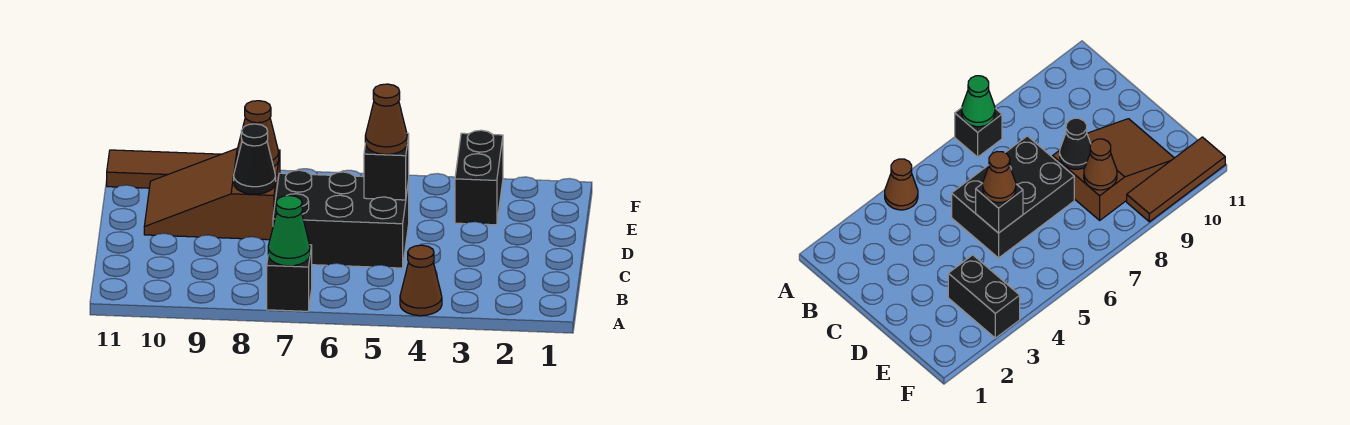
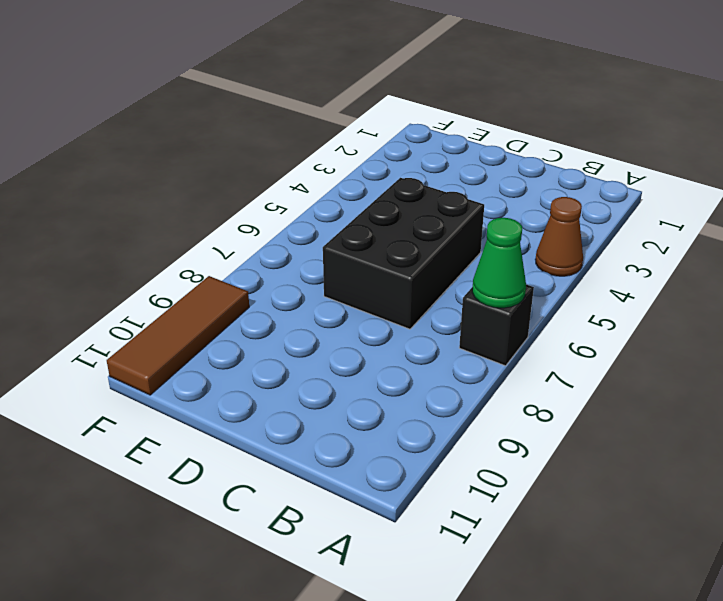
none -> brown 2x3 slope [144,149,280,240]
none -> black 1x2 brick [455,130,503,225]

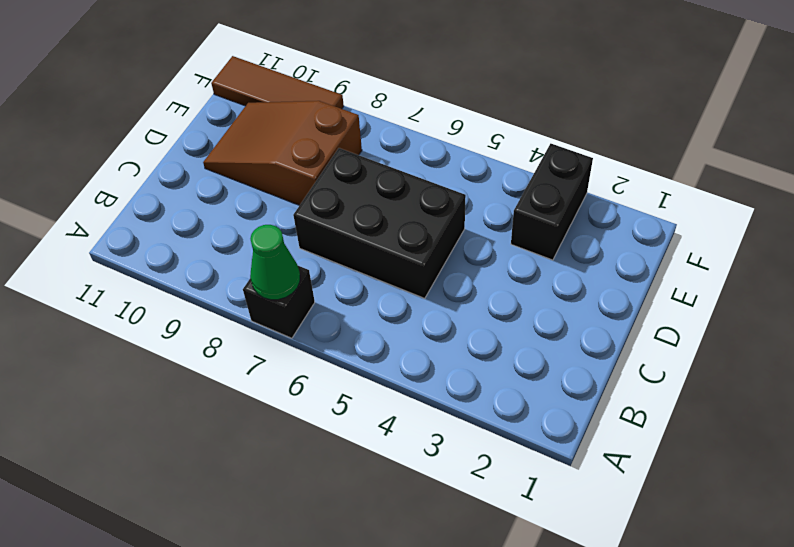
none -> brown 1x1 cone [400,245,442,316]
none -> black 1x1 brick [364,133,409,200]

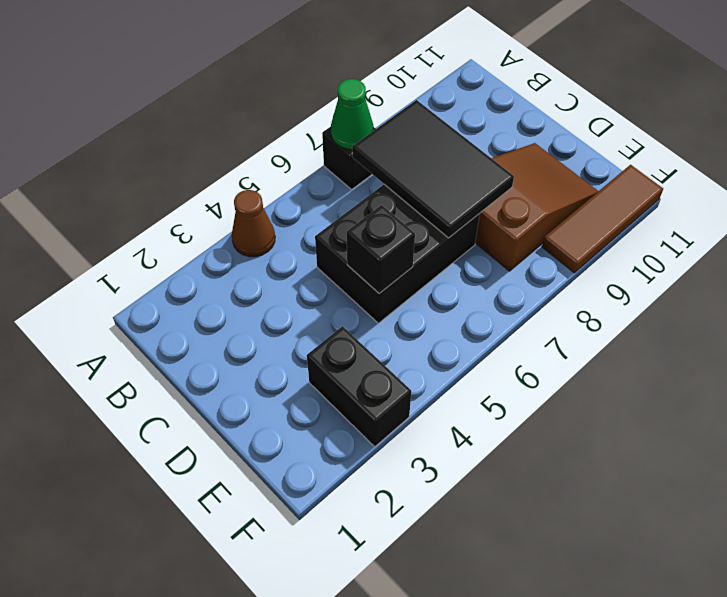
black 2x3 tile [352,100,514,238] -> black 1x1 cone [234,124,276,194]
none -> brown 1x1 cone [237,101,279,167]
none -> brown 1x1 cone [365,84,407,154]

